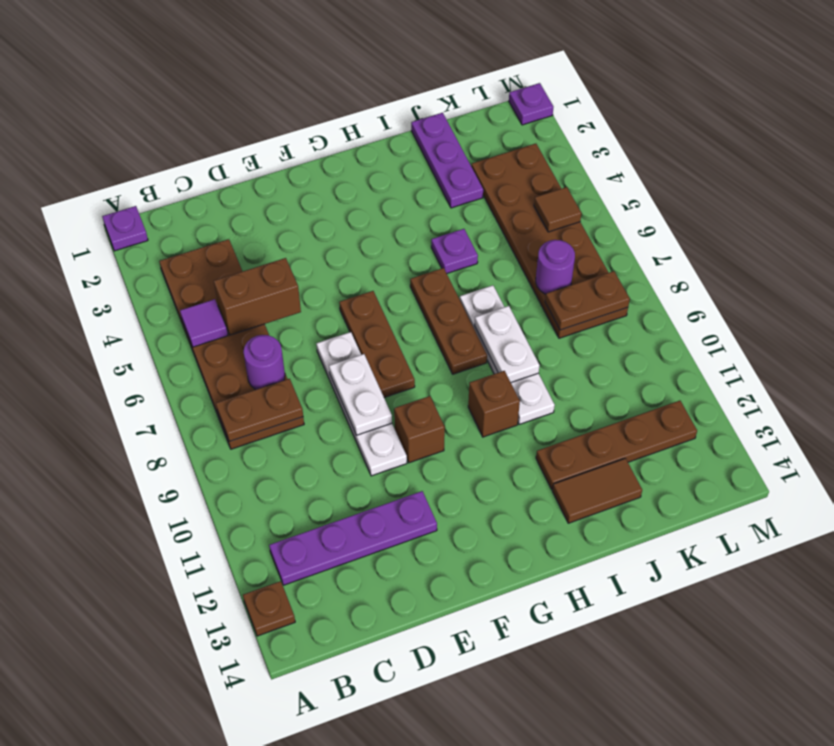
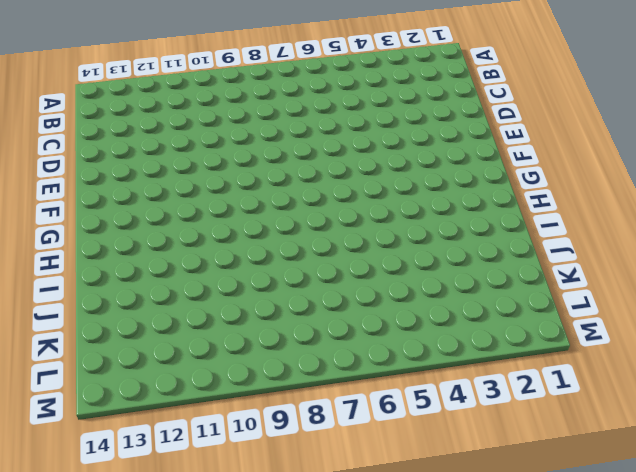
none -> purple 1x1 plate [102,206,148,251]
none -> brown 1x1 plate [243,581,295,636]
none -> brown 2x6 plate [159,239,304,449]

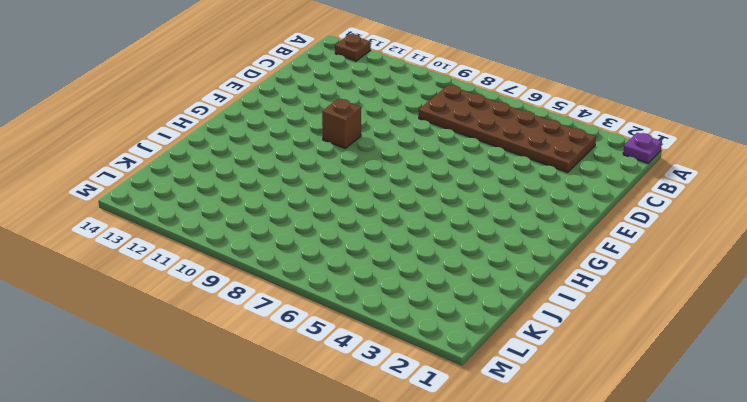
none -> purple 1x4 plate [269,491,437,585]
none -> white 1x4 plate [316,332,407,476]
none -> brown 1x3 plate [339,291,415,398]

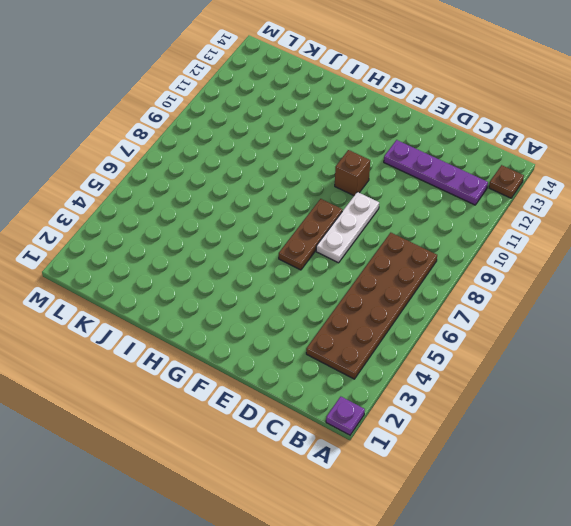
white 1x3 plate [316,192,379,263] -> white 1x4 plate [316,332,407,476]
none -> brown 1x3 plate [410,268,487,374]
none -> brown 1x1 brick [468,371,520,437]
none -> purple 1x1 plate [431,229,478,273]

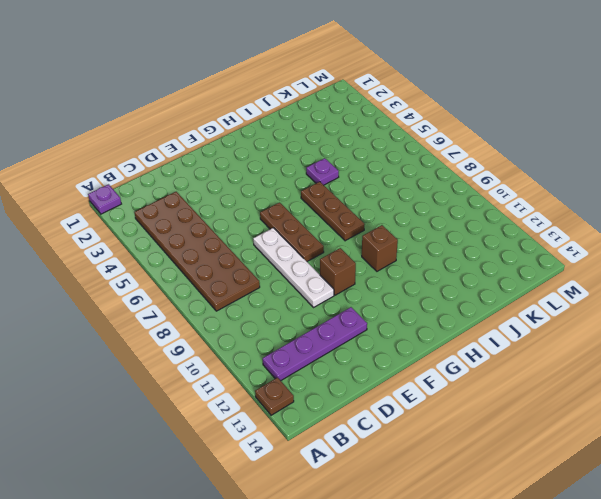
none -> white 1x4 plate [460,285,555,424]
none -> brown 1x4 plate [536,401,697,489]
none -> brown 1x2 tile [552,458,642,523]

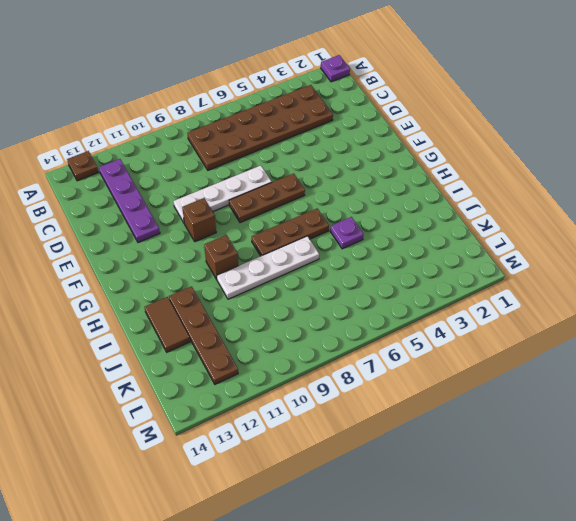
none -> purple 1x3 plate [411,113,483,208]
none -> brown 2x6 plate [471,144,628,338]
none -> purple 1x1 plate [509,83,553,125]

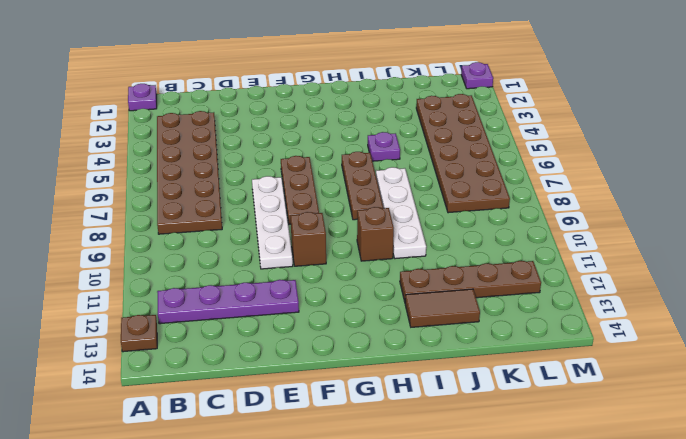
none -> purple 1x3 plate [411,113,483,208]
none -> purple 1x1 tile [180,299,228,347]
none -> brown 1x2 plate [216,379,303,441]

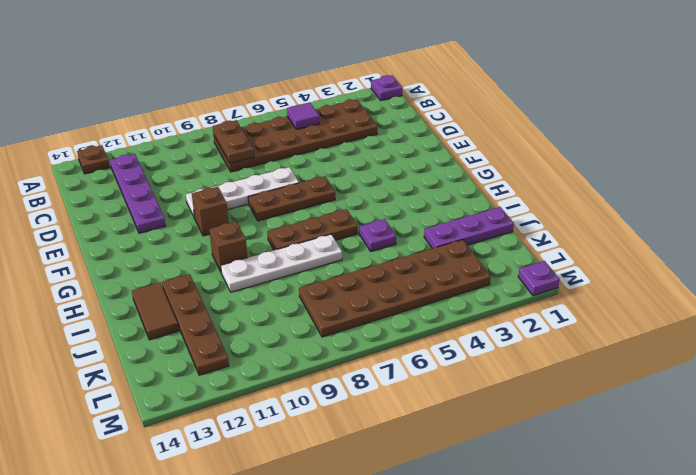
none -> brown 1x2 brick [214,258,301,335]
none -> purple 1x1 round brick [243,335,285,390]
none -> white 1x2 plate [329,354,392,435]

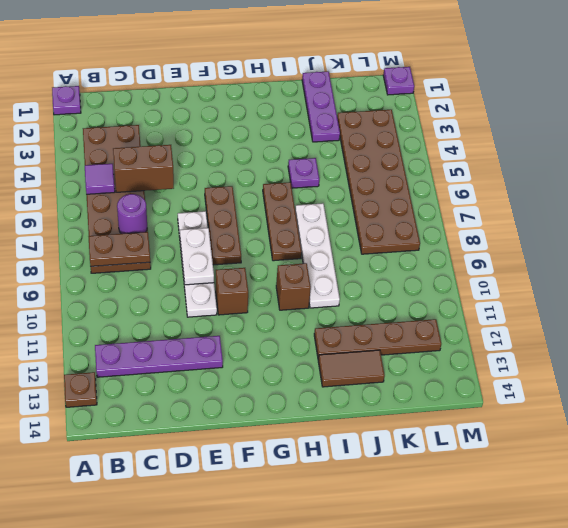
none -> white 1x2 plate [475,306,540,382]
none -> purple 1x1 round brick [536,240,575,294]
none -> brown 1x2 plate [545,271,630,330]

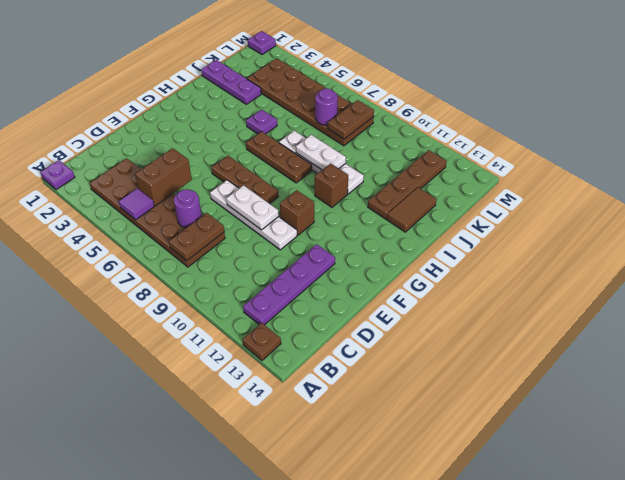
none -> brown 1x1 tile [534,187,581,232]

